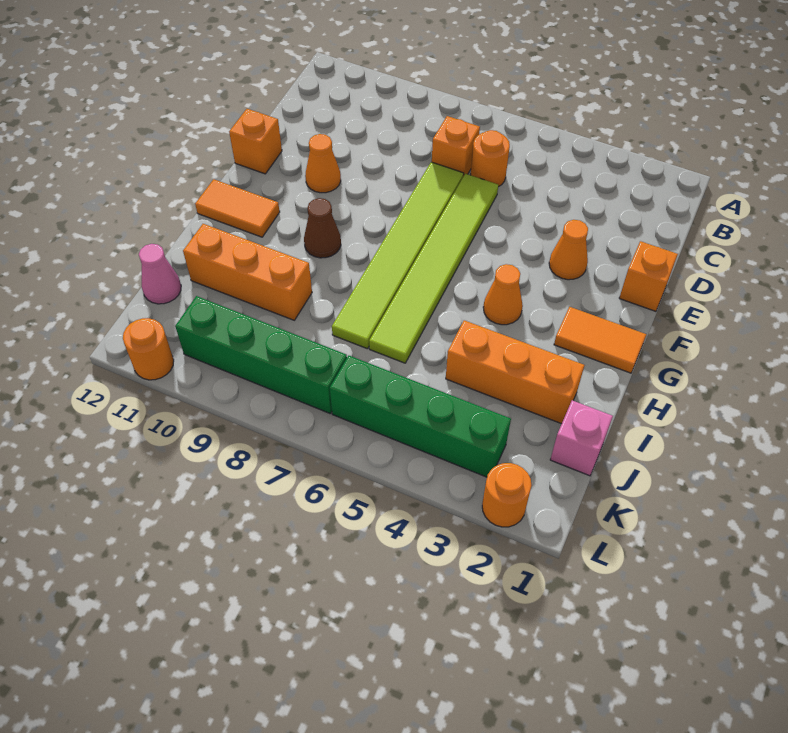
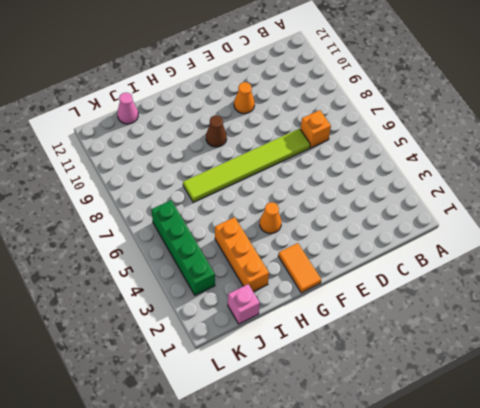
none -> orange 1x1 round brick [471,130,510,187]
none -> lime 1x6 tile [369,174,498,363]
none -> orange 1x1 brick [619,241,678,311]

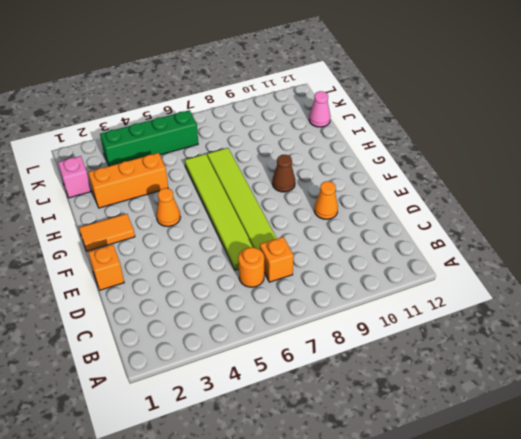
none -> orange 1x1 cone [549,220,588,280]
none -> orange 1x1 brick [229,109,282,174]
none -> orange 1x2 tile [195,179,280,237]

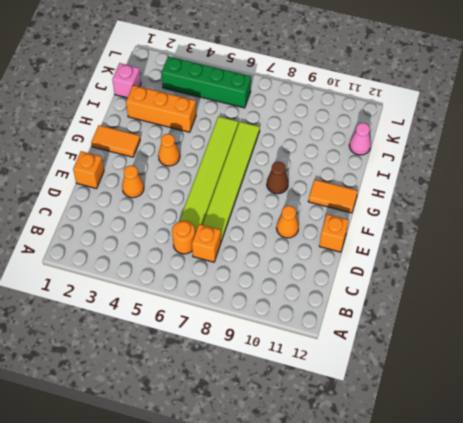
none -> orange 1x3 brick [183,224,312,320]
none -> green 1x4 brick [175,296,347,413]
none -> orange 1x1 round brick [482,463,532,527]

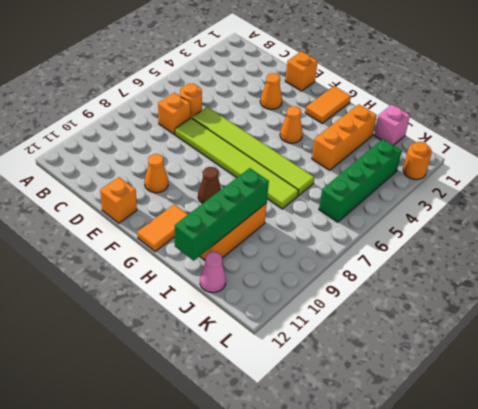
green 1x4 brick [175,168,269,261] -> green 1x4 brick moved to [175,296,347,413]
none -> orange 1x1 round brick [123,318,174,380]

